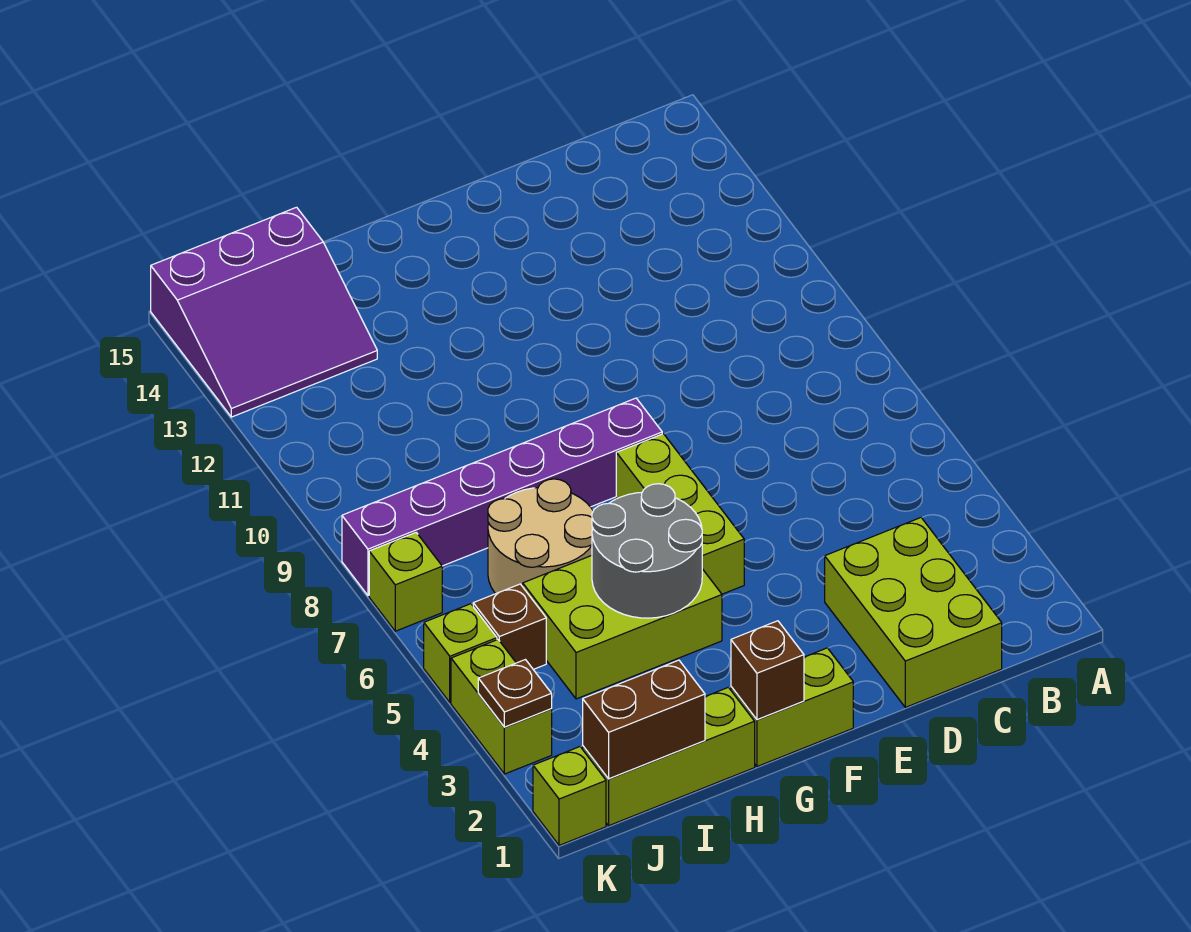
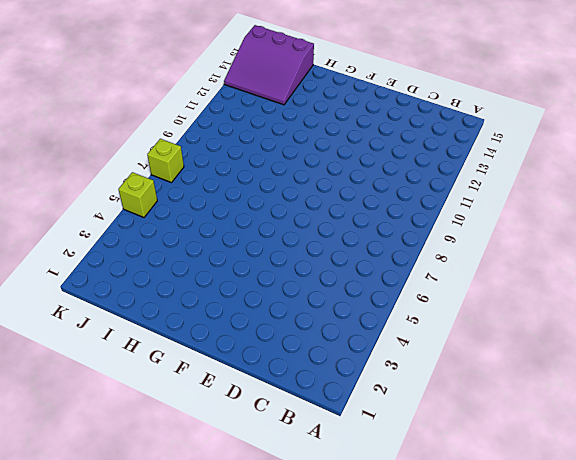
none -> lime 2x3 brick [825,518,1002,707]
none -> lime 1x2 brick [731,648,853,767]
none -> lime 1x3 brick [616,434,744,594]

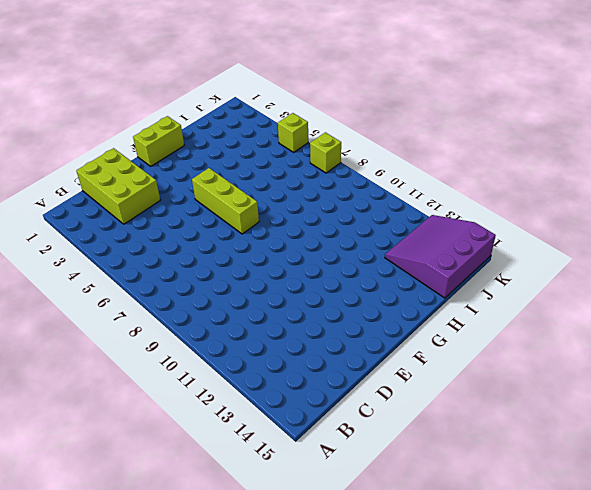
none -> purple 1x6 brick [342,398,662,595]
none -> lime 2x3 brick [523,556,722,699]
none -> lime 1x3 brick [583,687,755,826]

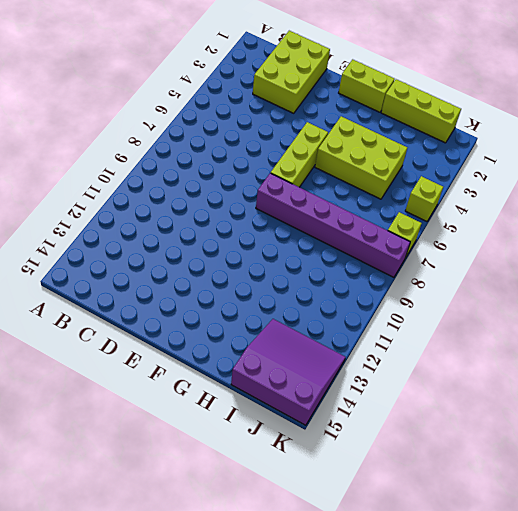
none -> tan 2x2 round brick [488,479,593,594]
none -> brown 1x1 brick [473,584,546,669]
none -> lime 1x1 brick [533,747,606,845]

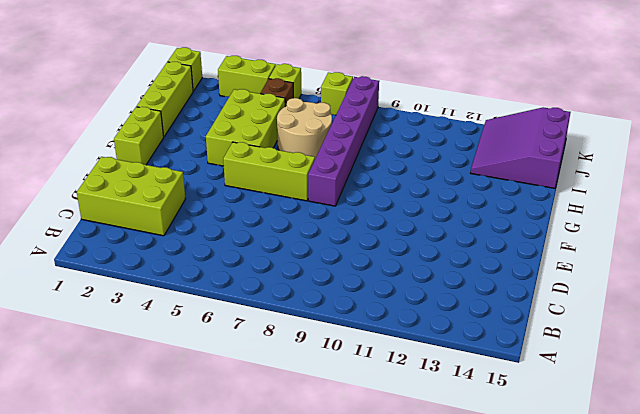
none -> brown 1x1 brick [731,621,804,720]
none -> grey 2x2 round brick [592,484,702,618]
none -> brown 1x2 brick [583,660,705,779]

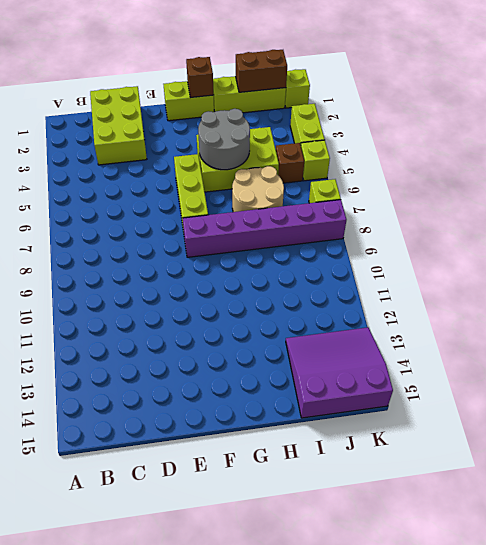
none -> brown 1x1 plate [478,660,552,727]

